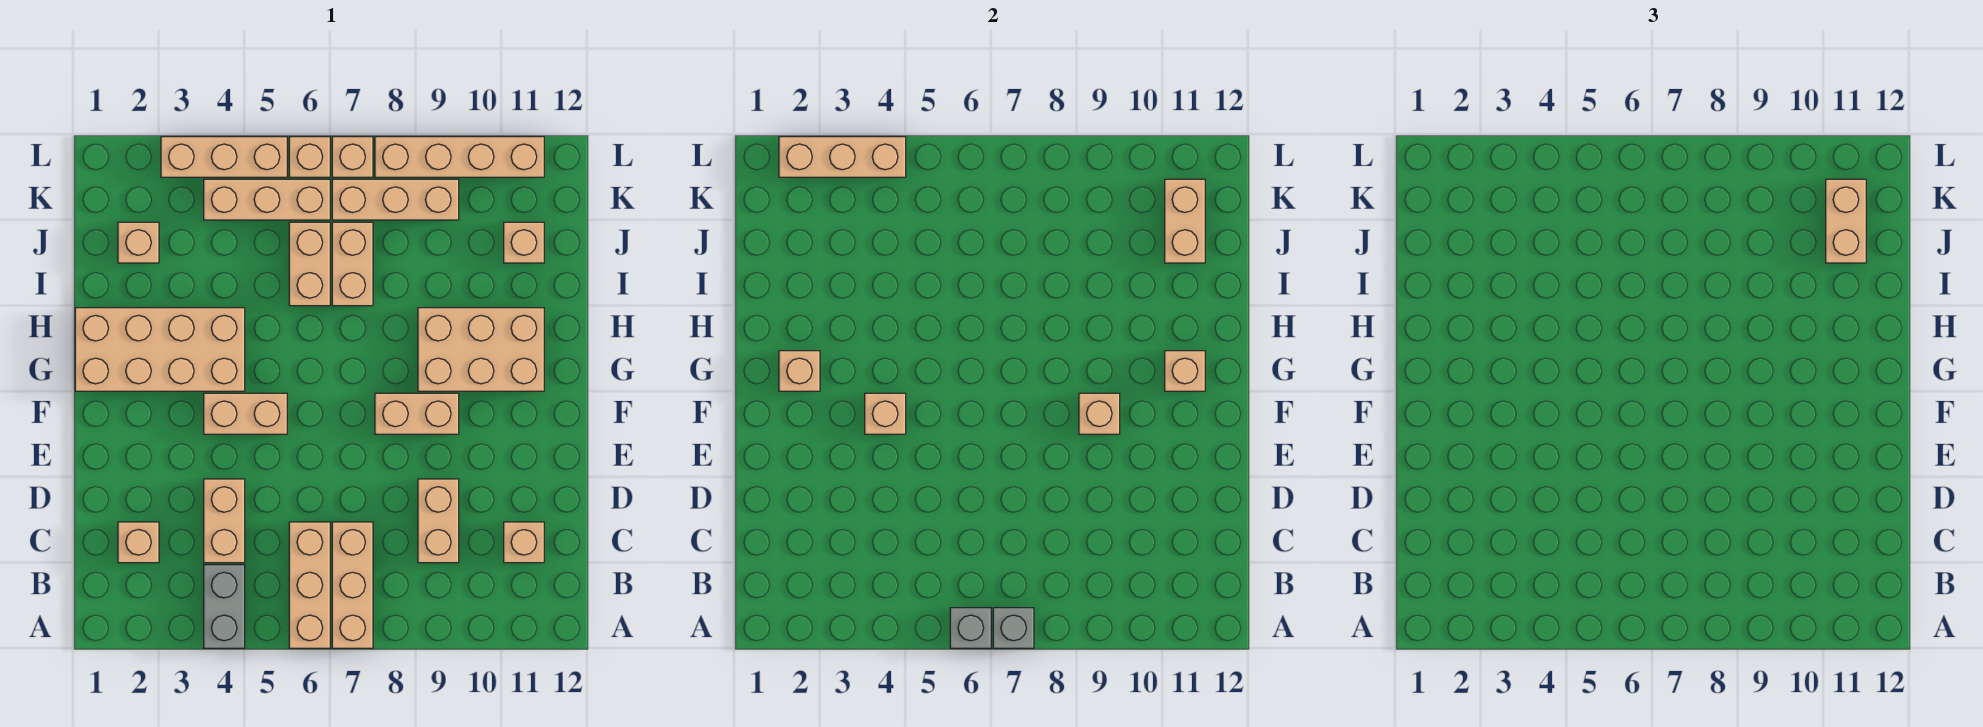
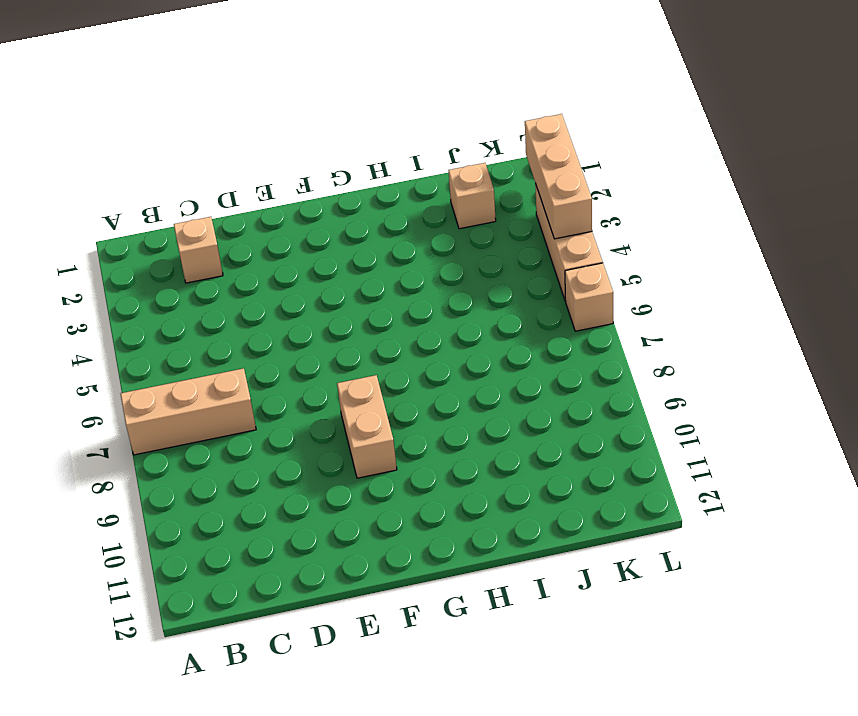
none -> grey 1x2 brick [204,565,245,648]
none -> tan 1x3 brick [289,522,330,648]
none -> tan 1x2 brick [204,479,245,563]
none -> tan 1x2 brick [418,479,459,563]

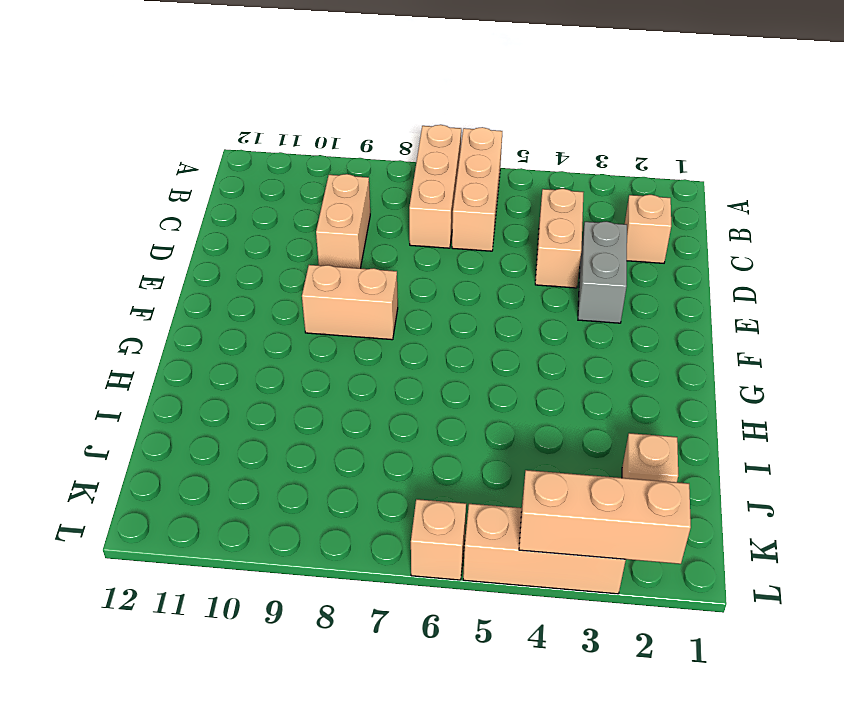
grey 1x2 brick [578,221,627,323] -> grey 1x2 brick moved to [204,565,245,648]
none -> tan 1x1 brick [504,522,544,563]
none -> tan 1x2 brick [204,393,287,434]
none -> tan 2x4 brick [75,308,245,391]
none -> tan 2x3 brick [418,308,544,391]

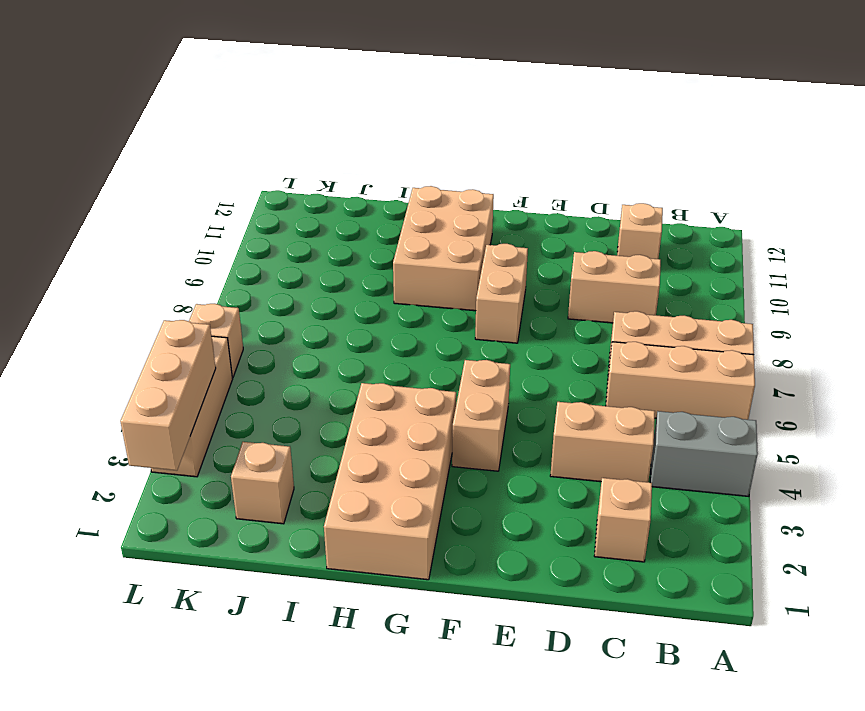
none -> tan 1x2 brick [289,222,330,306]
none -> tan 1x2 brick [332,222,373,306]
none -> tan 1x1 brick [504,222,544,263]
none -> tan 1x3 brick [204,179,330,220]

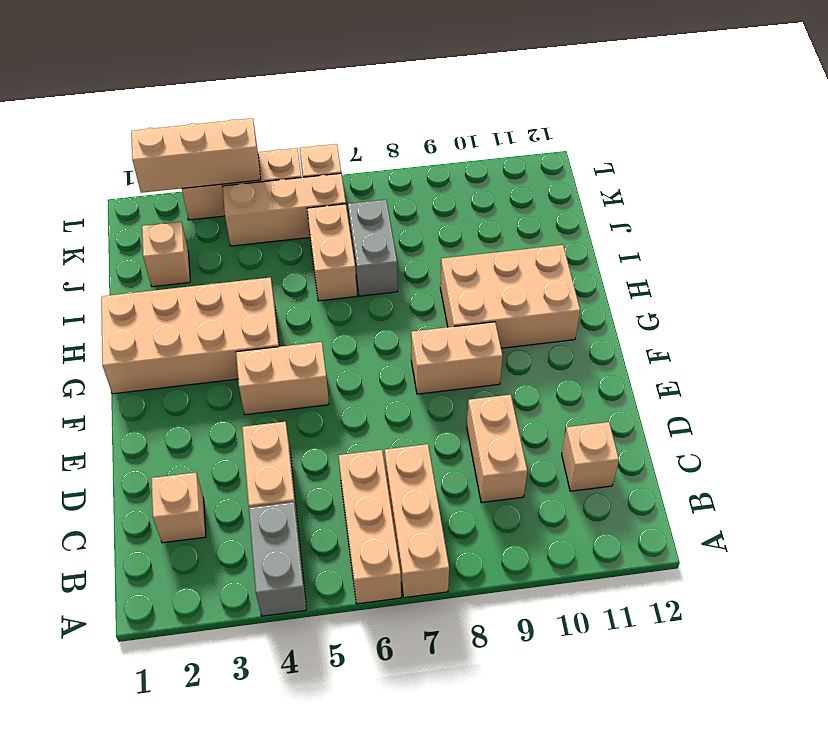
grey 1x2 brick [348,200,398,296] -> tan 1x2 brick [332,222,373,306]
none -> tan 1x1 brick [504,222,544,263]
none -> tan 1x3 brick [332,179,459,220]
none -> tan 1x1 brick [332,137,373,177]
none -> tan 1x4 brick [375,137,544,177]

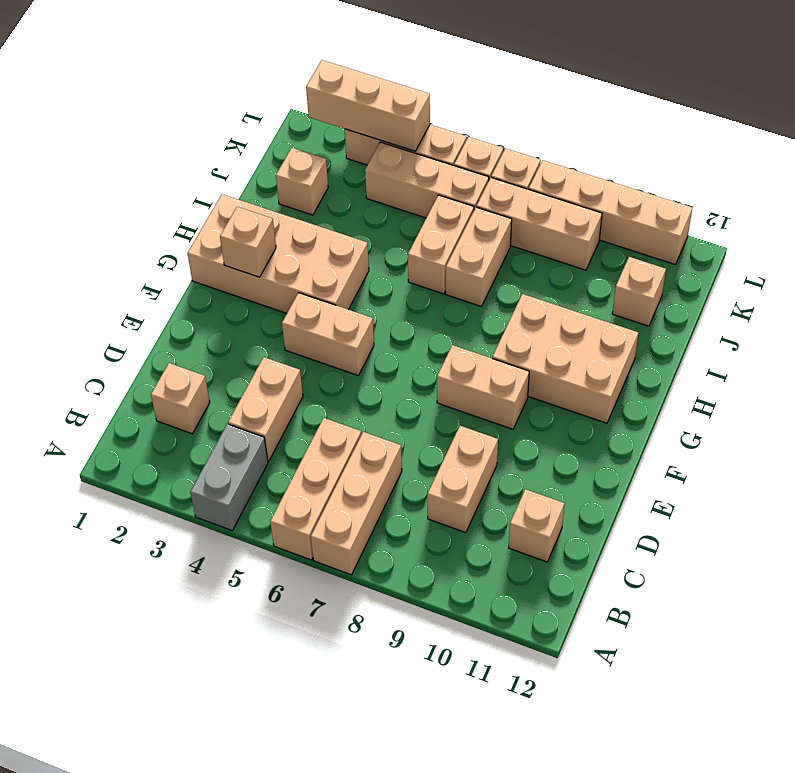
none -> grey 1x1 brick [950,608,991,648]
none -> grey 1x1 brick [993,608,1034,648]
none -> tan 1x1 brick [865,393,906,434]
none -> tan 1x1 brick [1079,393,1120,434]

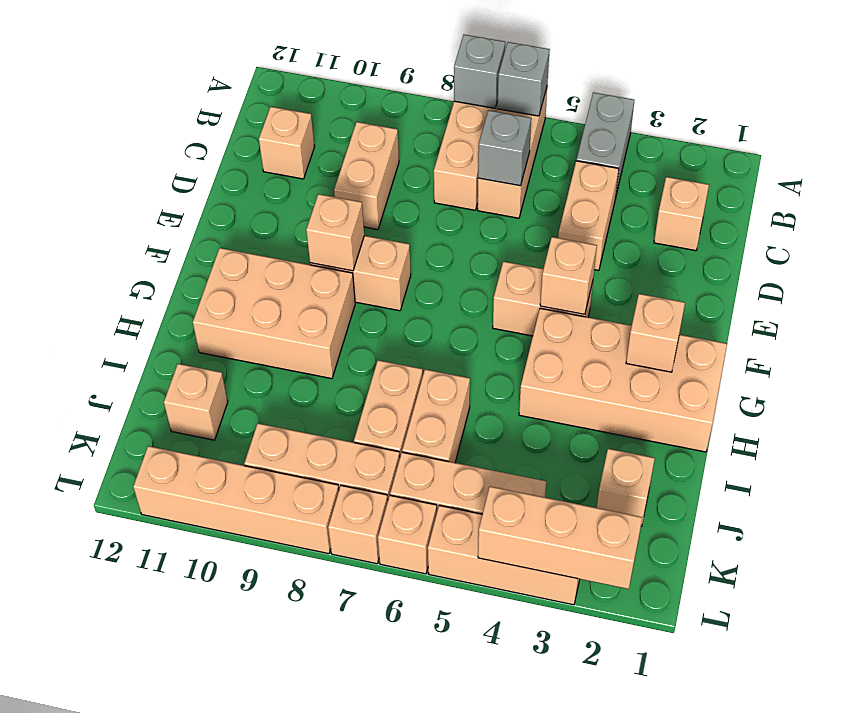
grey 1x1 brick [478,110,531,186] -> none
none -> tan 1x1 brick [1165,351,1205,391]
none -> tan 1x2 brick [1165,179,1205,263]
none -> tan 1x2 brick [1826,179,1866,263]

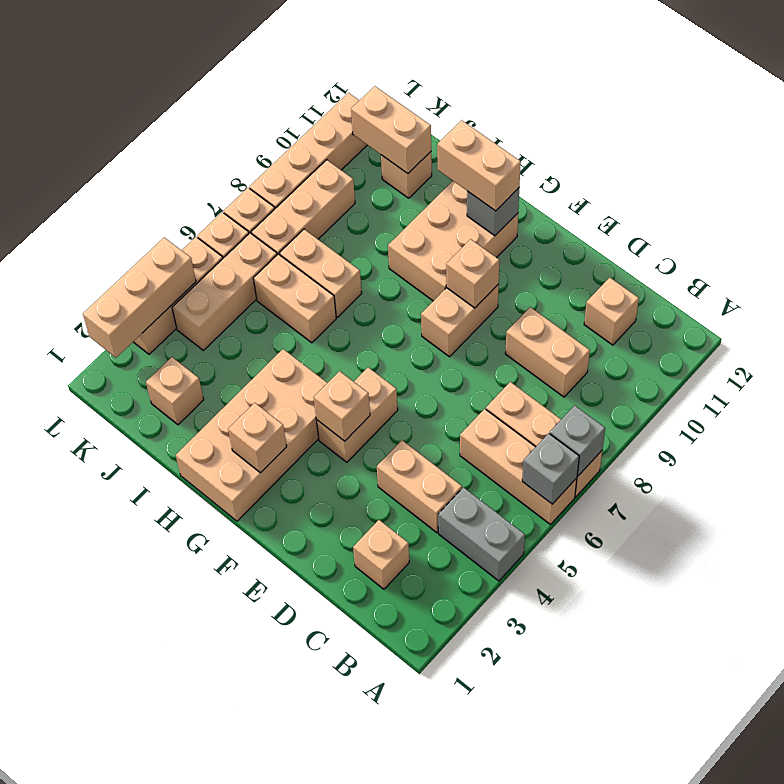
grey 1x1 brick [467,188,519,236] -> tan 1x1 brick [1165,351,1205,391]
tan 1x2 brick [437,120,521,211] -> tan 1x2 brick moved to [1826,179,1866,263]

